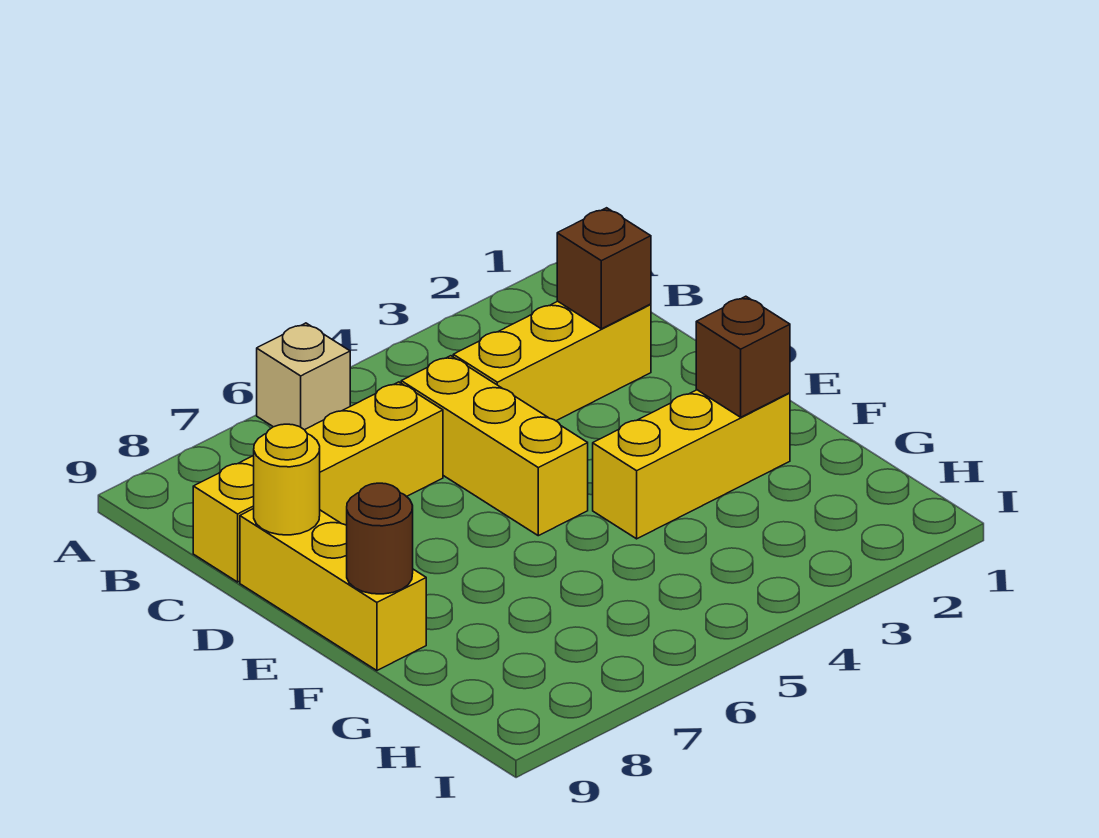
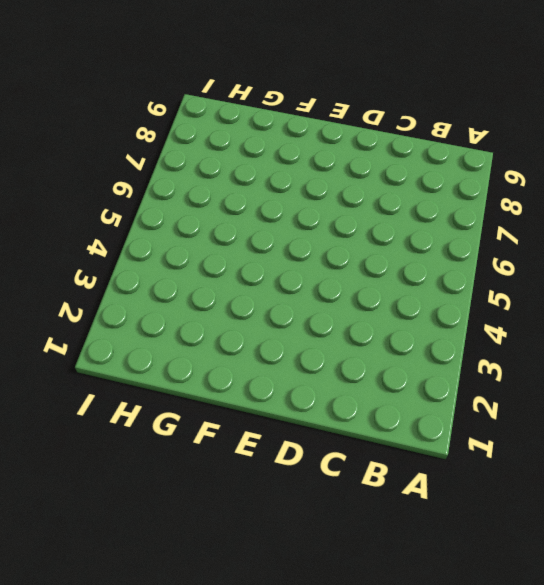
none -> tan 1x1 brick [257,323,350,430]
none -> yellow 1x3 brick [453,301,651,421]

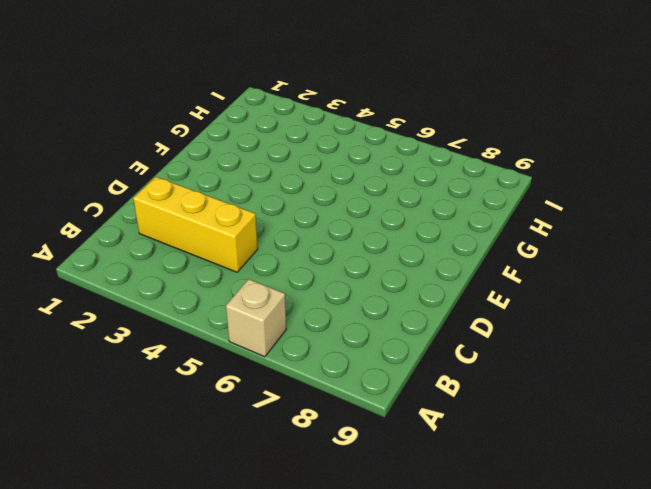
none -> yellow 1x3 brick [401,356,588,536]
none -> yellow 1x4 brick [193,382,443,582]

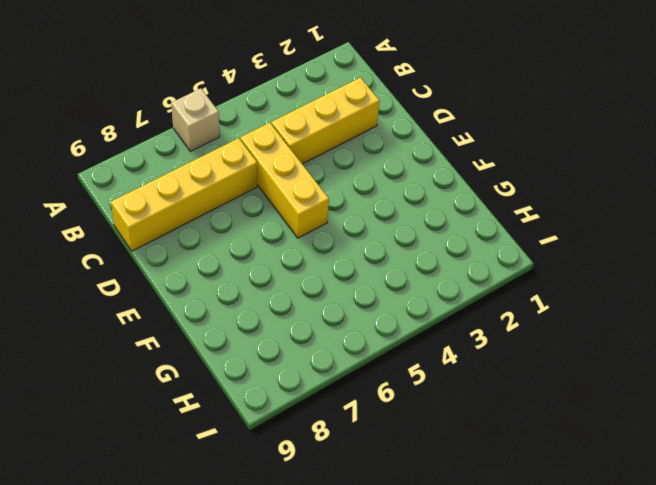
none -> yellow 1x3 brick [240,509,426,671]
none -> yellow 1x3 brick [593,390,790,539]

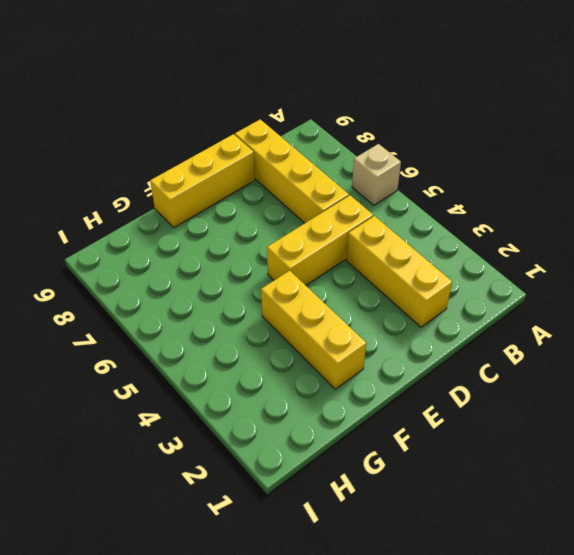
none -> brown 1x1 brick [557,208,651,329]
none -> yellow 1x1 round brick [254,424,320,535]

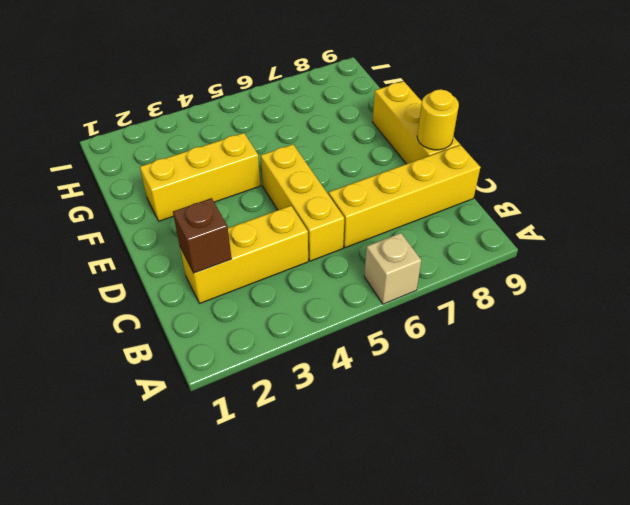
none -> brown 1x1 brick [696,296,790,417]
none -> brown 1x1 round brick [347,483,413,594]

